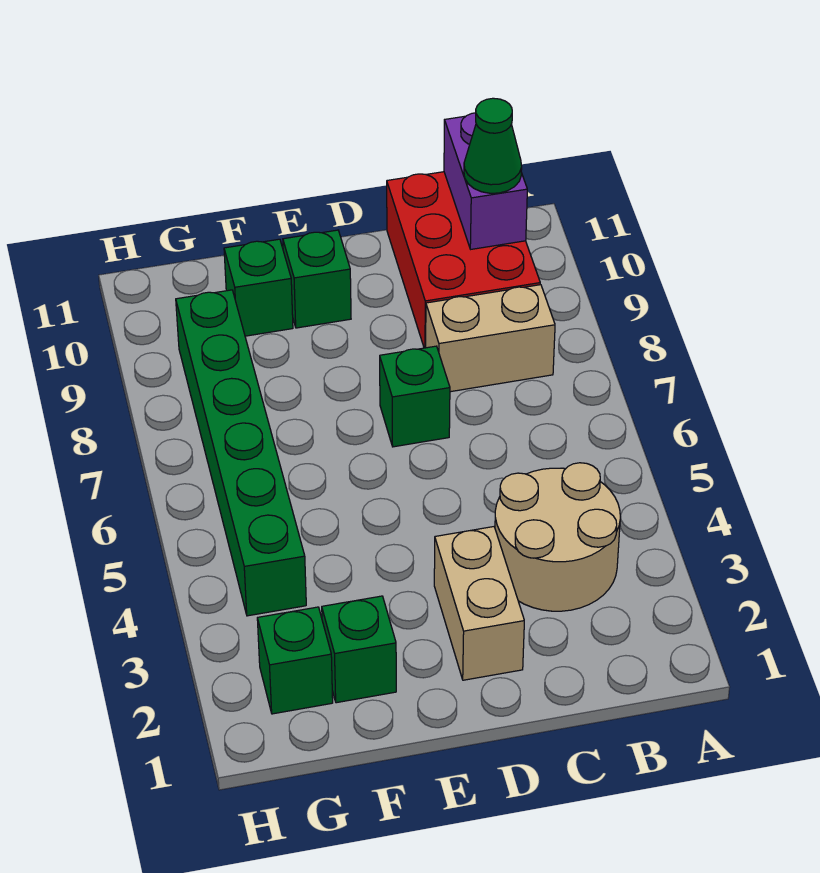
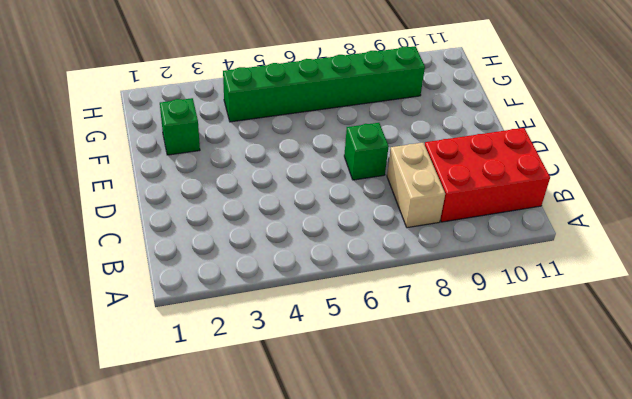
none -> tan 2x2 round brick [495,463,620,611]
none -> tan 1x2 brick [434,527,524,680]
none -> green 1x1 brick [283,230,351,328]

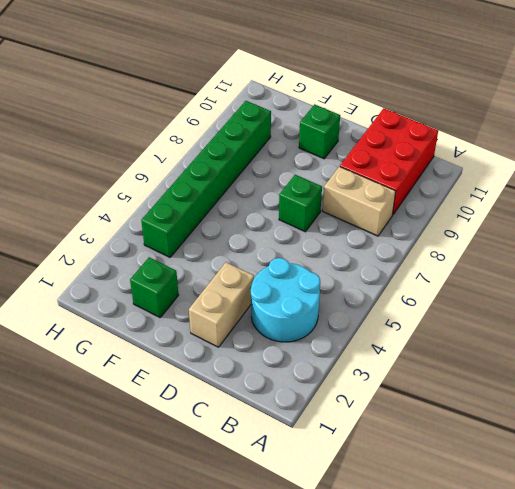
cyan 2x2 round brick [251,258,320,342] -> tan 2x2 round brick [495,463,620,611]
none -> green 1x1 brick [224,239,293,336]
none -> green 1x1 brick [257,607,333,714]
none -> purple 1x2 brick [444,113,527,249]

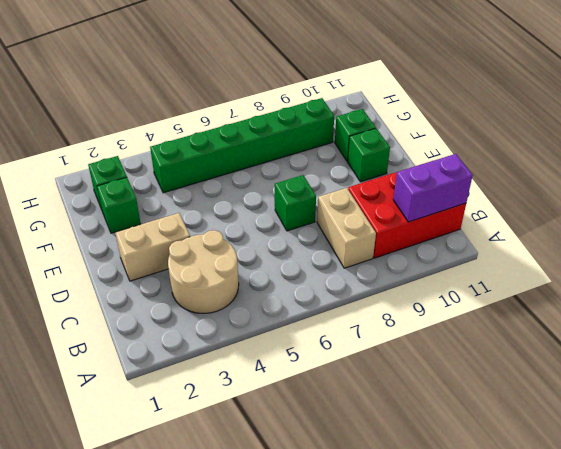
none -> green 1x1 cone [464,98,522,193]

